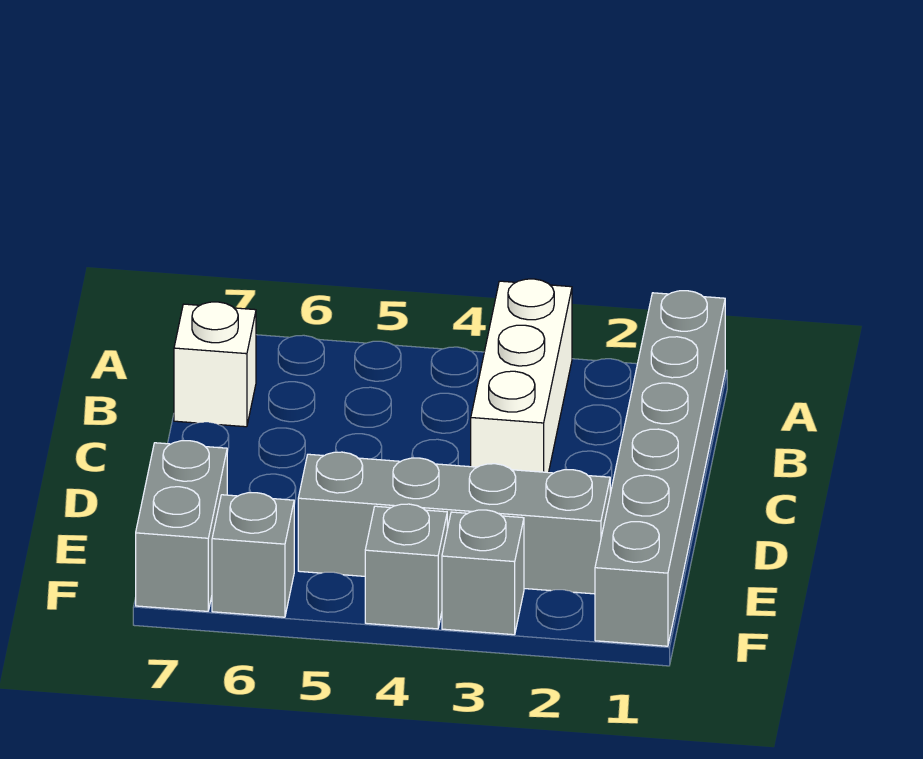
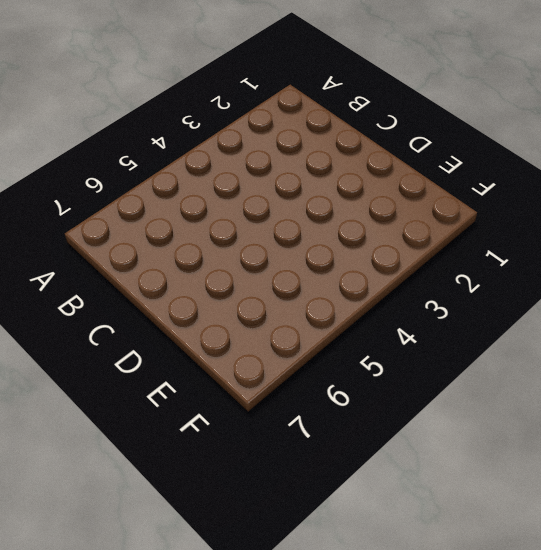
none -> grey 1x6 brick [595,291,725,646]
none -> white 1x3 brick [471,279,572,473]

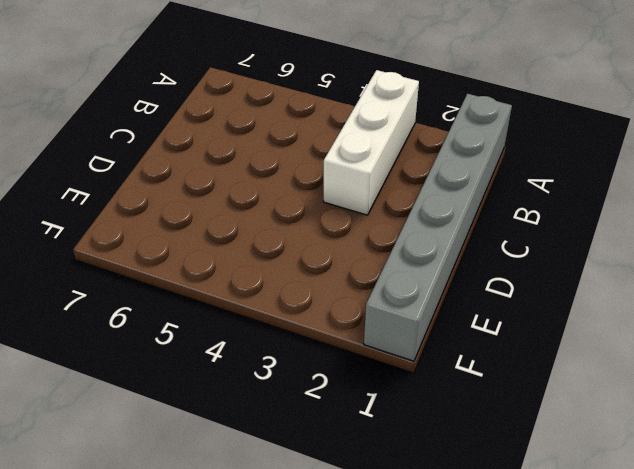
none -> white 1x1 brick [174,302,256,427]
none -> grey 1x4 brick [298,452,610,594]

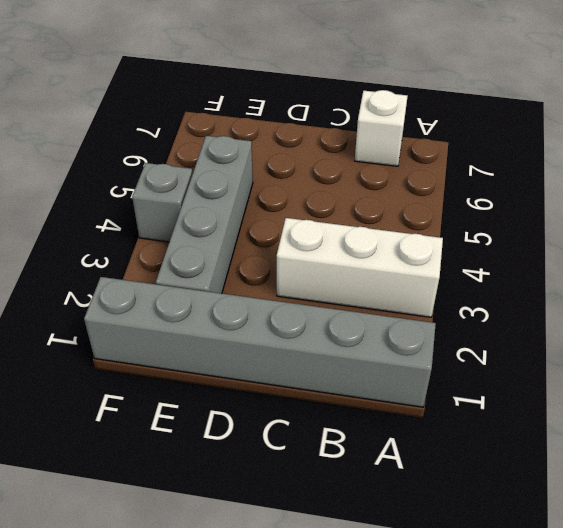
none -> grey 1x2 brick [136,441,227,611]
none -> grey 1x1 brick [442,510,524,635]

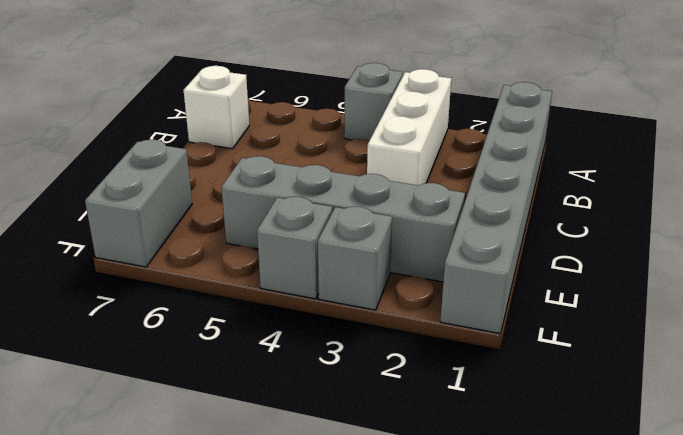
grey 1x1 brick [344,63,403,140] -> grey 1x1 brick moved to [212,493,294,617]

